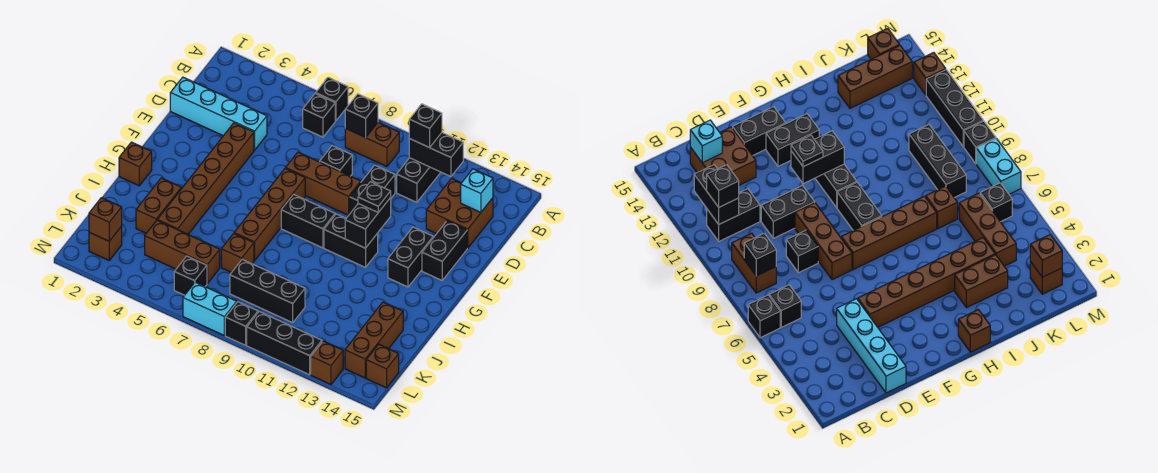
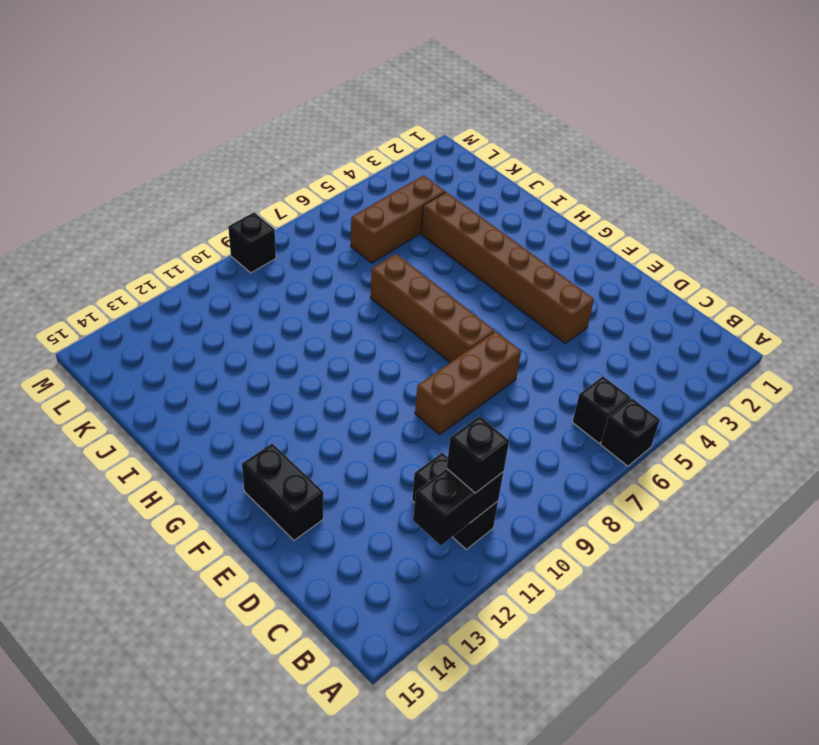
none -> brown 1x2 brick [345,123,399,166]
none -> brown 2x2 brick [426,178,493,248]
none -> cyan 1x4 brick [170,77,267,150]
none -> black 1x1 brick [320,146,352,176]

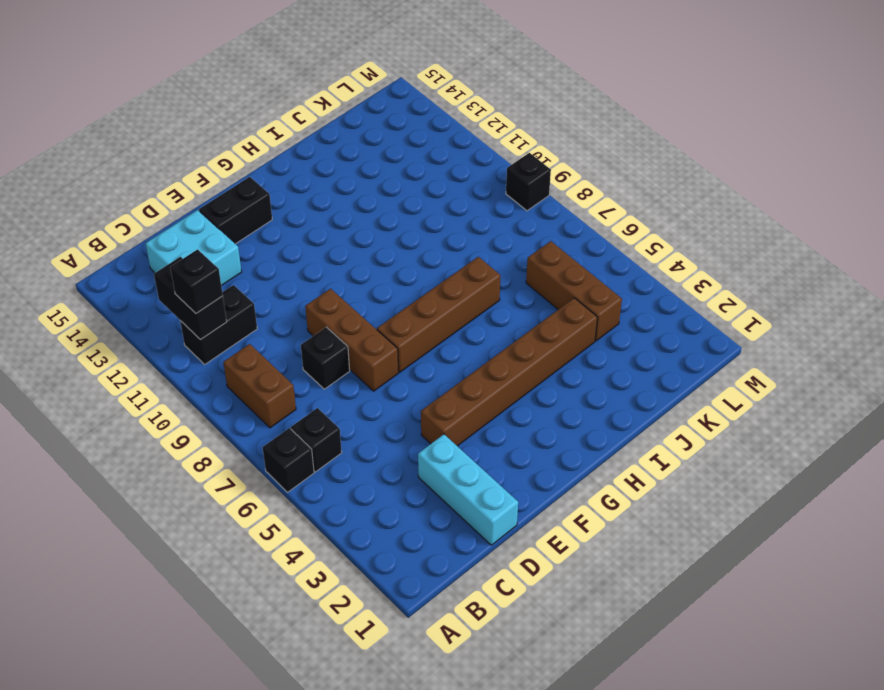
cyan 2x2 brick [145,210,242,286] -> brown 2x2 brick [426,178,493,248]
cyan 1x3 brick [418,434,518,545] -> cyan 1x4 brick [170,77,267,150]
none -> black 1x2 brick [350,165,395,213]
none -> black 1x2 brick [388,227,433,287]
none -> black 1x2 brick [281,194,335,248]
none -> black 1x2 brick [324,214,378,267]

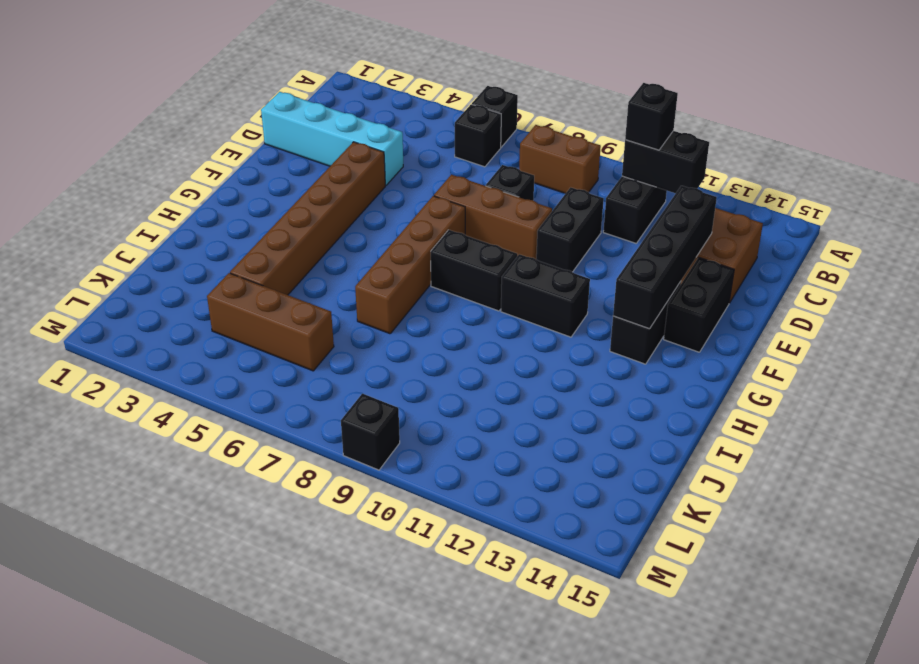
black 1x4 brick [613,186,717,329] -> none
none -> brown 1x1 brick [119,142,152,186]
none -> brown 1x2 brick [136,178,181,233]
none -> brown 1x1 brick [221,233,254,273]
none -> brown 1x3 brick [345,302,403,378]

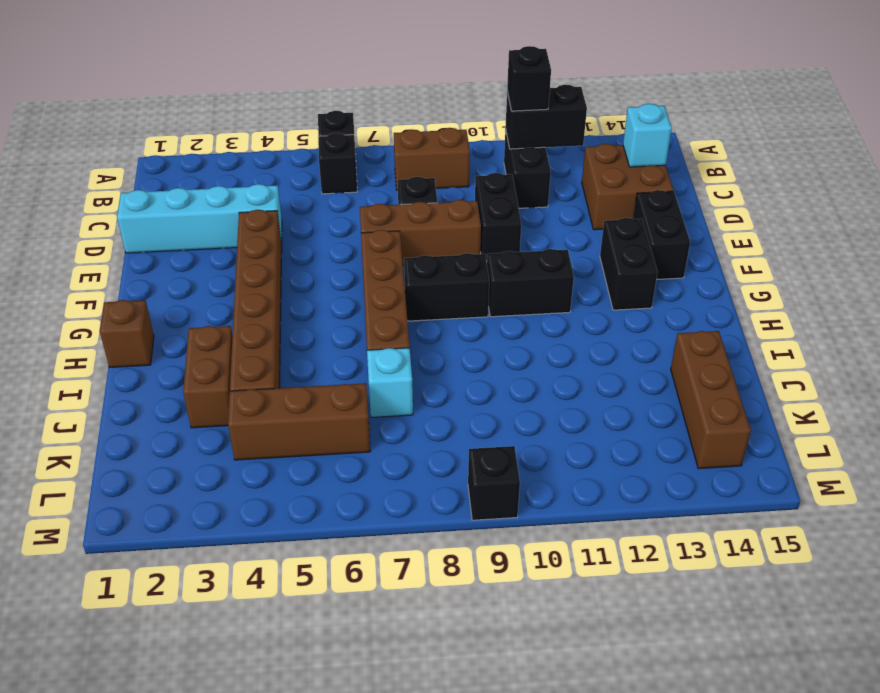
cyan 1x1 brick [367,348,413,417] -> brown 1x1 brick [221,233,254,273]
none -> black 1x3 brick [230,260,305,323]
none -> brown 1x1 brick [89,226,122,260]
none -> black 1x1 brick [174,256,207,295]
none -> brown 1x1 brick [366,344,399,388]

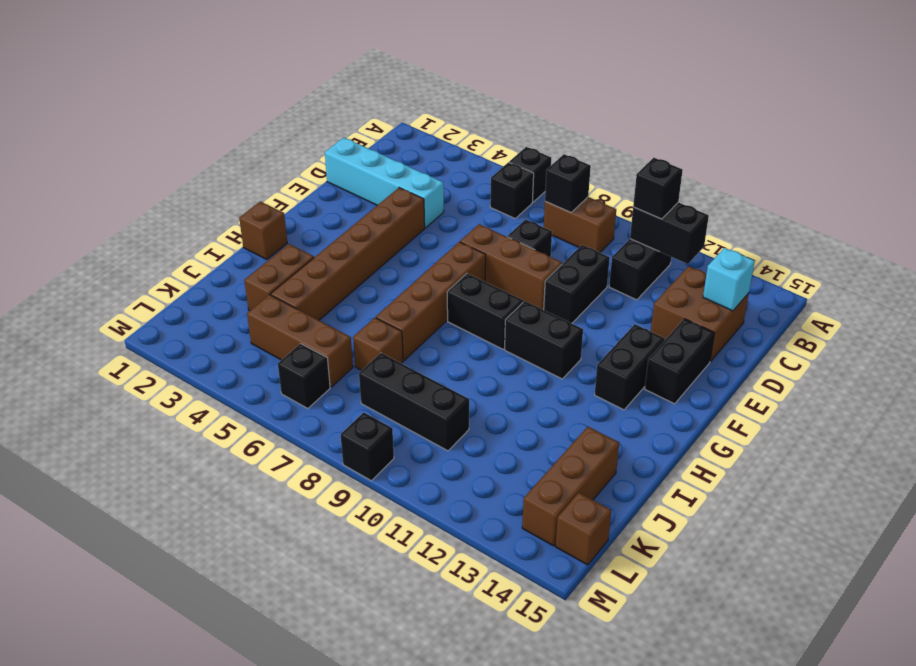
none -> brown 1x1 brick [89,226,122,260]
none -> cyan 1x2 brick [183,282,237,335]
none -> black 1x3 brick [247,312,322,375]
none -> brown 1x1 brick [311,341,343,384]

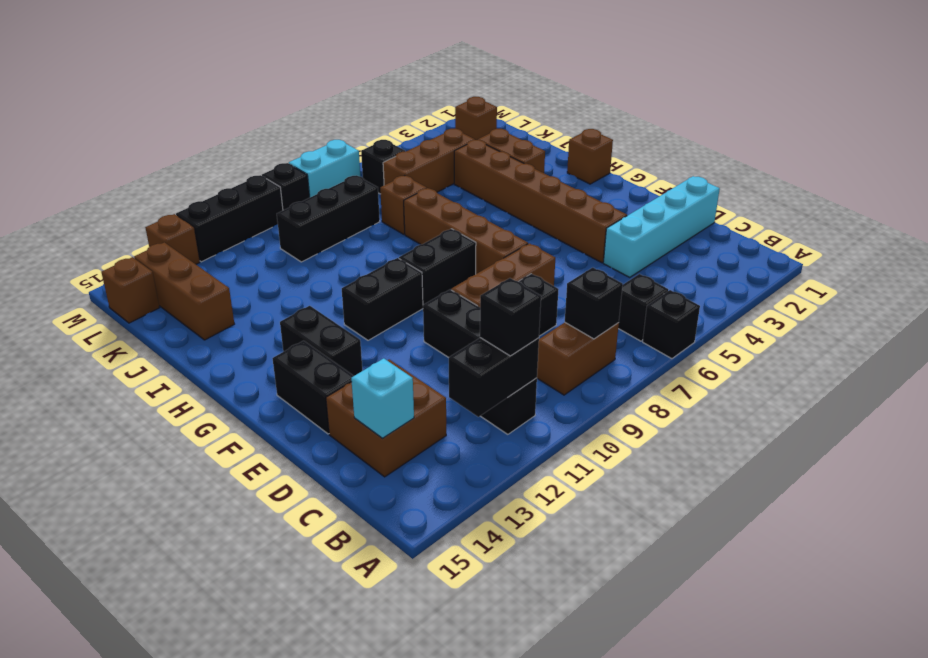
none -> black 1x2 brick [345,198,391,248]
none -> brown 1x1 brick [89,198,122,241]
none -> black 1x1 plate [358,182,391,212]

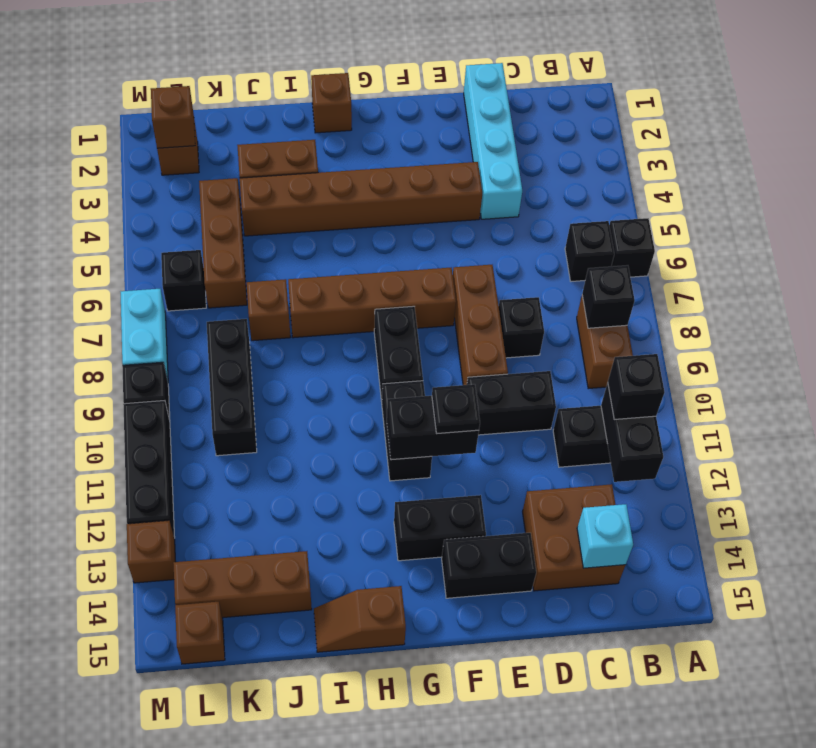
brown 1x2 slope [314,586,406,652] -> none

